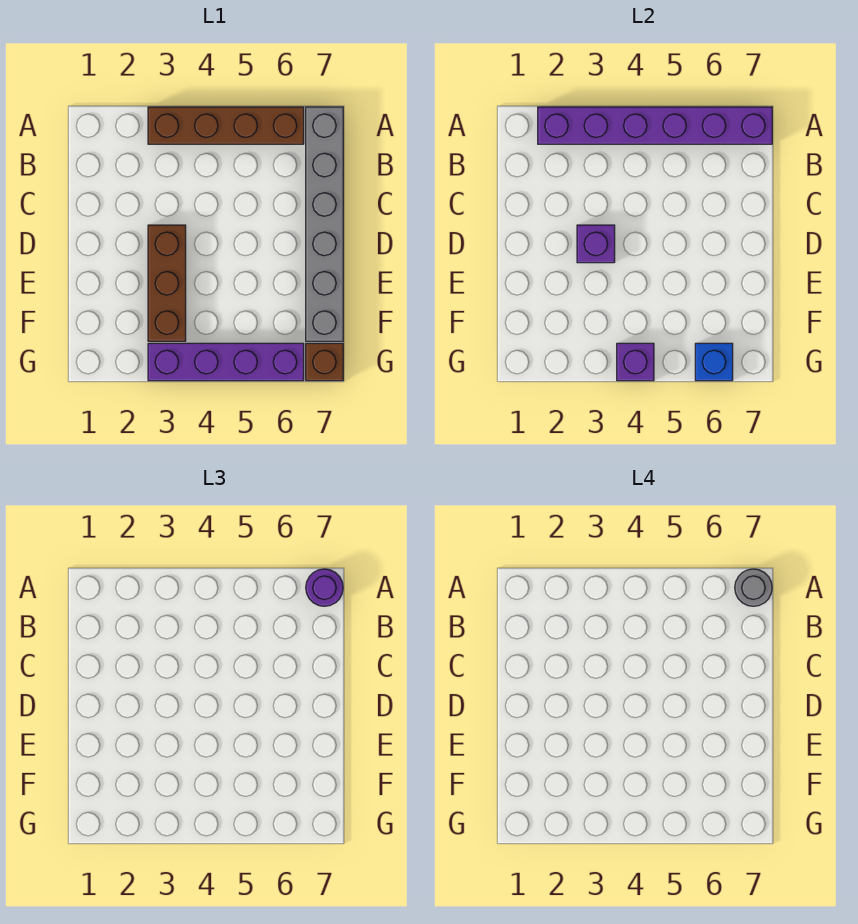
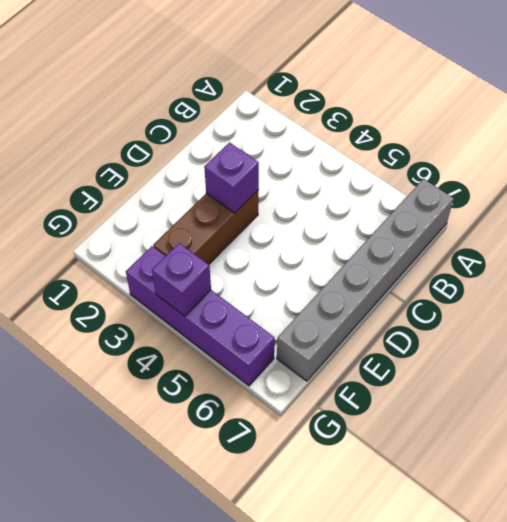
none -> brown 1x4 brick [148,107,304,144]
none -> brown 1x1 brick [306,343,343,381]

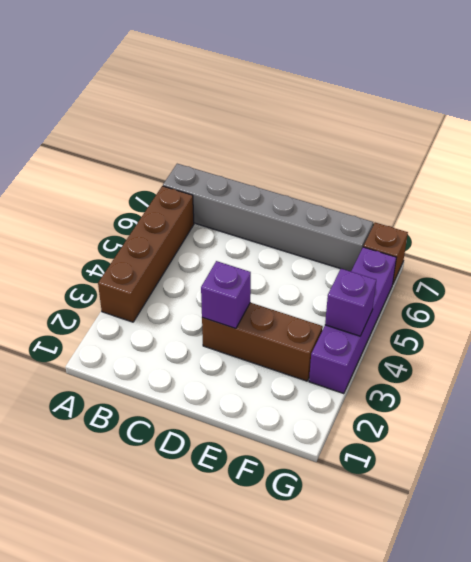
none -> purple 1x6 brick [538,107,772,144]
none -> blue 1x1 brick [695,343,733,381]

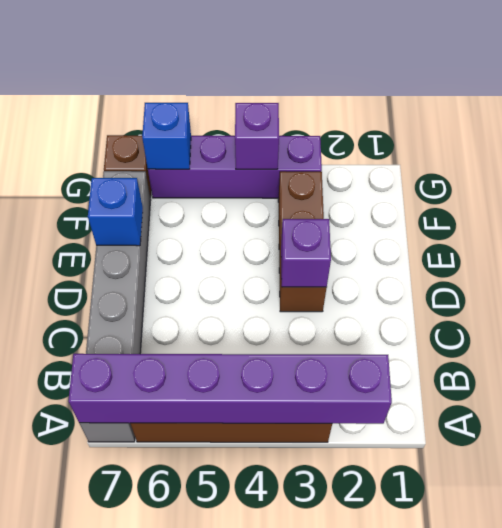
blue 1x1 brick [88,178,143,246] -> none
none -> purple 1x1 round brick [306,569,343,606]
none -> grey 1x1 round brick [735,569,772,606]

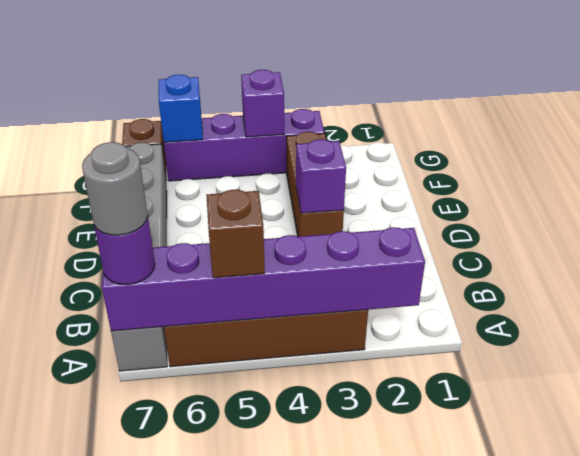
brown 1x1 brick [206,190,265,278] -> none

